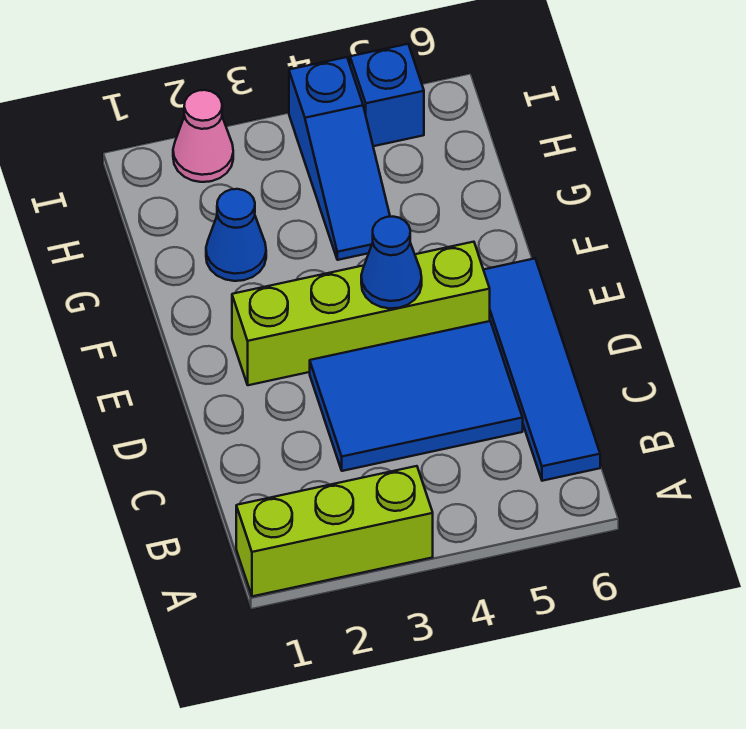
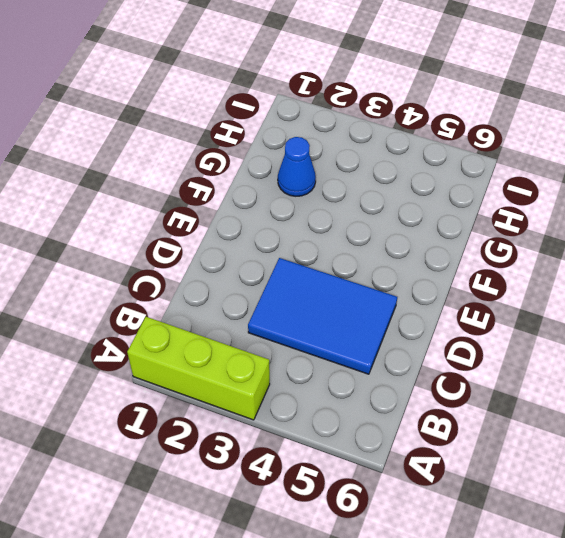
none -> blue 1x4 tile [484,258,600,481]
none -> lime 1x4 brick [232,242,490,385]

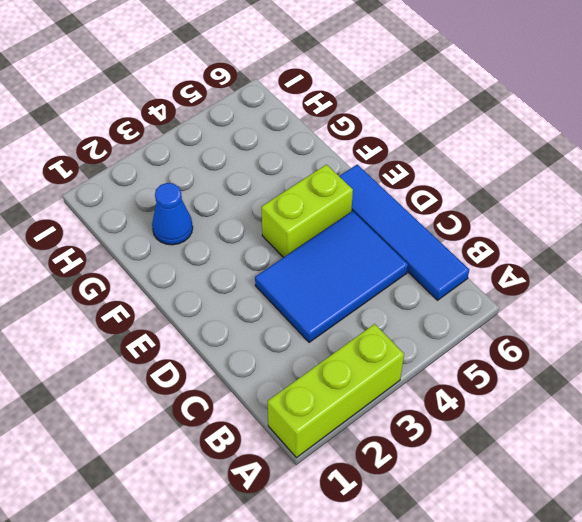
lime 1x2 brick [261,165,353,258] -> lime 1x4 brick [232,242,490,385]
none -> blue 1x3 slope [289,57,390,260]
none -> pink 1x1 cone [173,90,233,182]

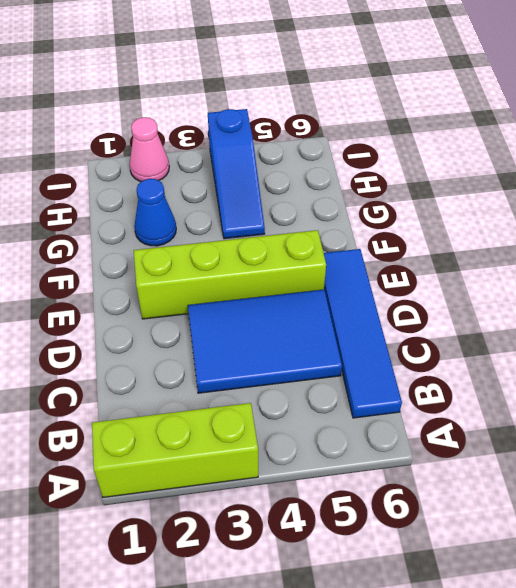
none -> blue 1x1 brick [350,44,424,146]
none -> blue 1x1 cone [361,217,422,309]

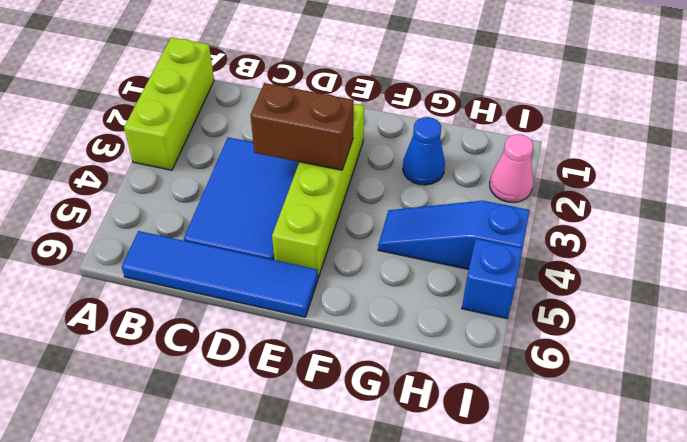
brown 1x2 brick [250,83,354,170] -> none
none -> blue 1x1 cone [361,217,422,309]

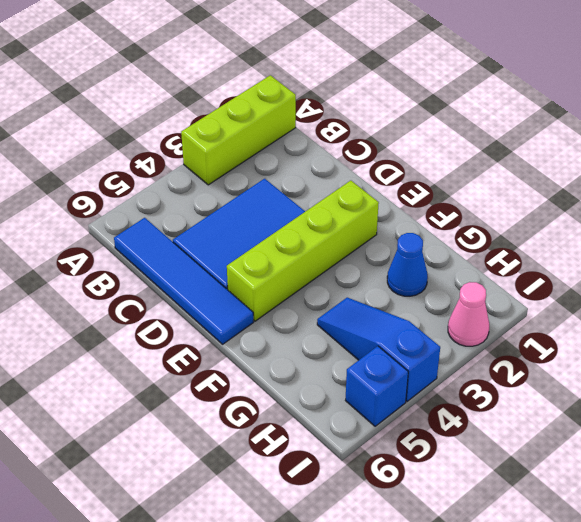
none -> blue 1x1 cone [361,217,422,309]

